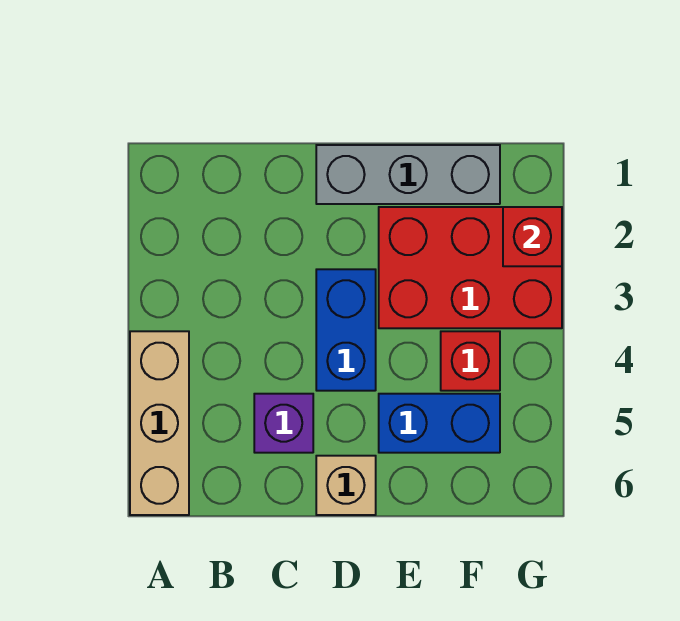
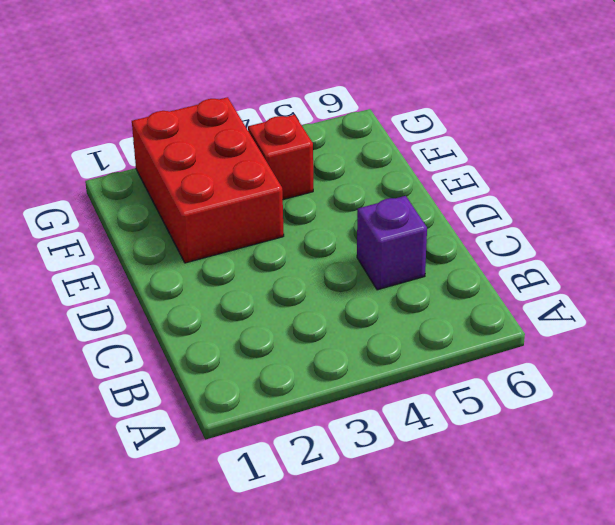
none -> tan 1x3 brick [130,331,189,515]
none -> grey 1x3 brick [316,145,500,204]

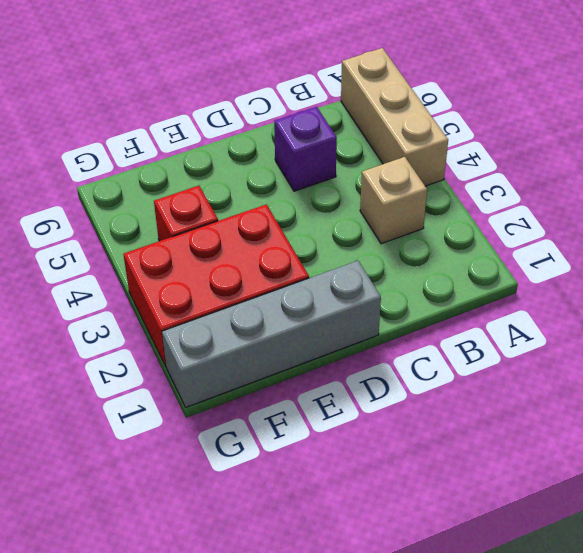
tan 1x1 brick [360,157,427,244] -> tan 1x1 brick moved to [316,456,376,515]
grey 1x4 brick [162,261,381,407] -> grey 1x3 brick [316,145,500,204]
none -> blue 1x2 brick [316,269,376,391]
none -> blue 1x2 brick [379,394,500,453]

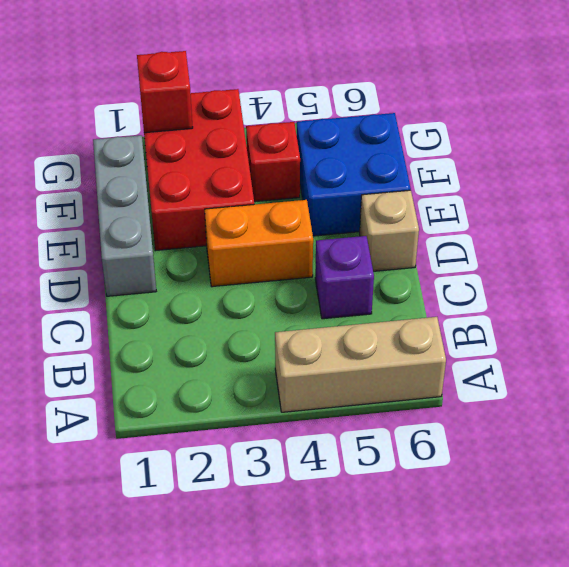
orange 1x2 brick [205,200,313,287] -> blue 1x2 brick [316,269,376,391]
blue 2x2 brick [297,113,411,236] -> blue 1x2 brick [379,394,500,453]

